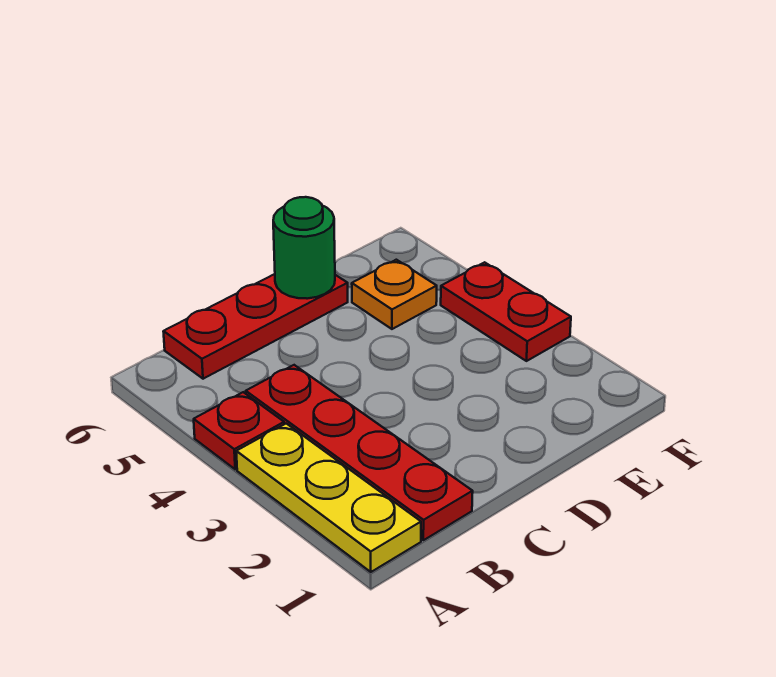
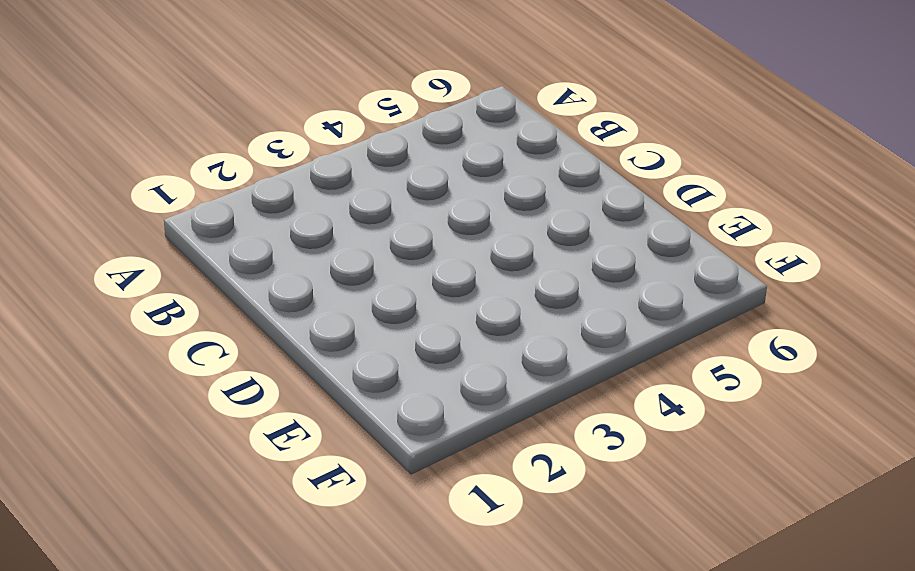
none -> yellow 1x3 plate [236,424,421,572]
none -> red 1x1 plate [194,392,284,469]

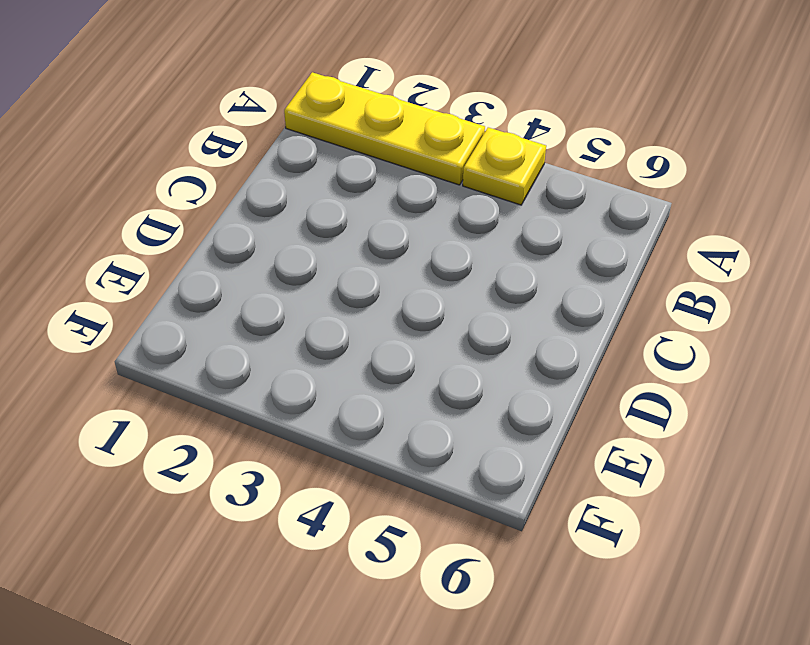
yellow 1x1 plate [463,127,546,205] -> red 1x1 plate [194,392,284,469]
none -> red 1x4 plate [246,365,473,540]
none -> red 1x3 plate [163,274,348,379]

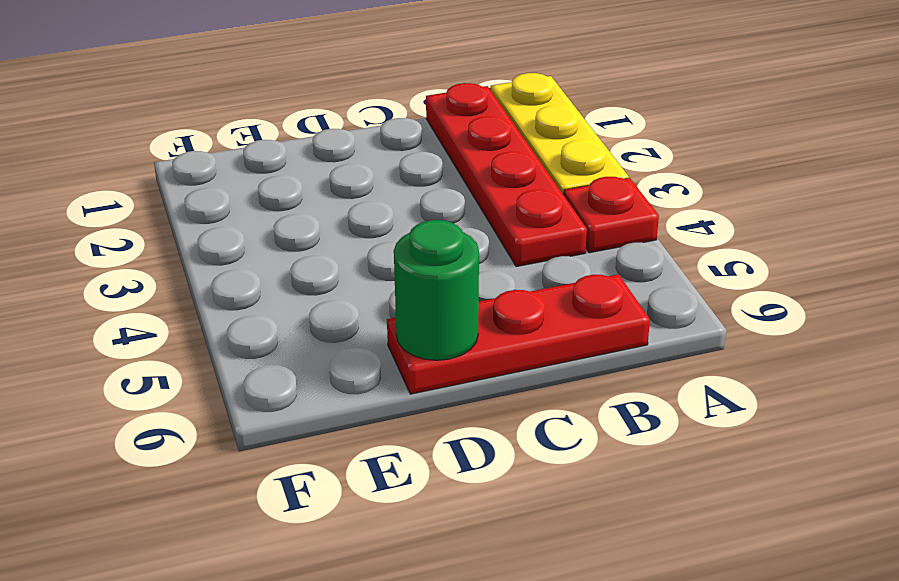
none -> orange 1x1 plate [352,260,437,329]
none -> red 1x2 plate [441,262,571,361]

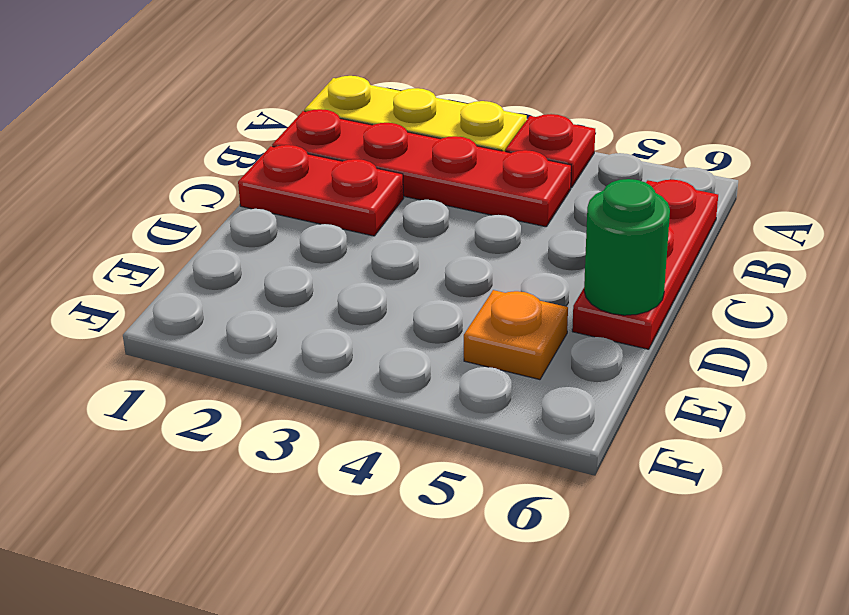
red 1x2 plate [238,145,404,236] -> red 1x2 plate moved to [441,262,571,361]

